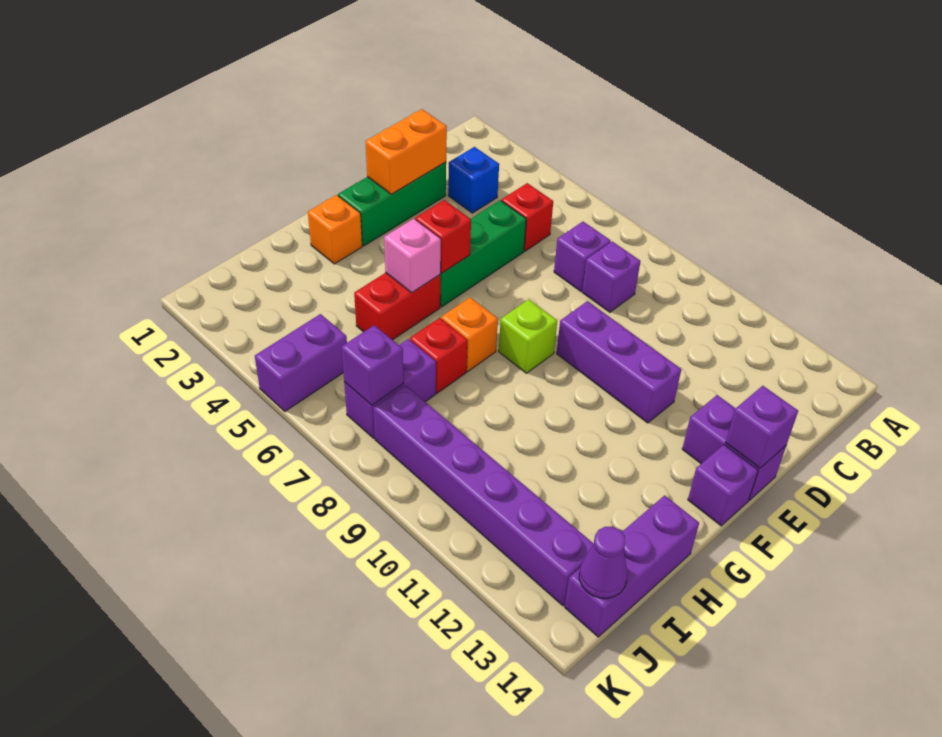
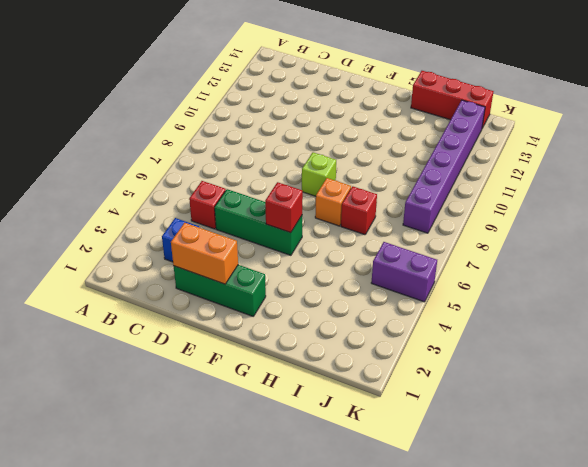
red 1x3 brick [411,71,494,128] -> purple 1x3 brick [565,495,699,637]
none -> purple 1x1 brick [554,222,611,291]
none -> purple 1x1 brick [582,242,640,312]
none -> purple 1x3 brick [557,301,681,423]

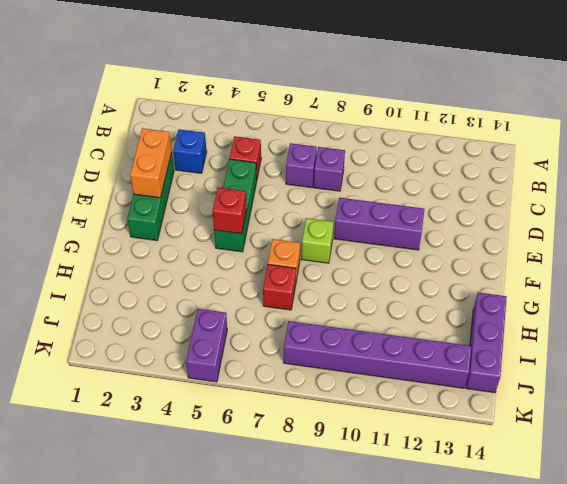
none -> purple 1x2 brick [682,395,786,500]
none -> purple 1x1 brick [688,445,758,526]
none -> orange 1x1 brick [308,195,362,264]

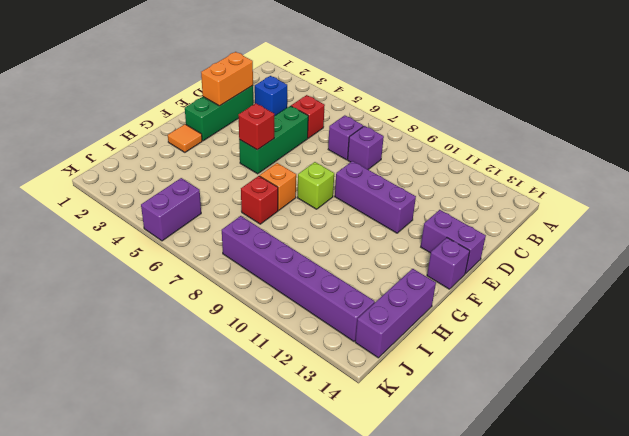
orange 1x1 tile [168,124,202,152] -> orange 1x1 brick [308,195,362,264]
none -> red 1x2 brick [354,273,440,340]
none -> purple 1x2 brick [344,339,436,438]
none -> purple 1x1 brick [726,386,798,468]

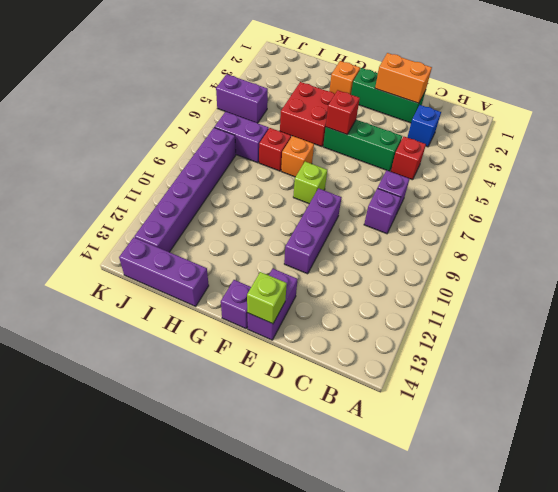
lime 1x1 brick [247,272,287,324] -> purple 1x1 brick [726,386,798,468]
red 2x2 brick [280,82,335,147] -> red 1x2 brick [354,273,440,340]
none -> pink 1x1 brick [384,219,441,293]
none -> purple 1x1 brick [342,325,404,405]
none -> purple 1x1 cone [579,527,627,598]

